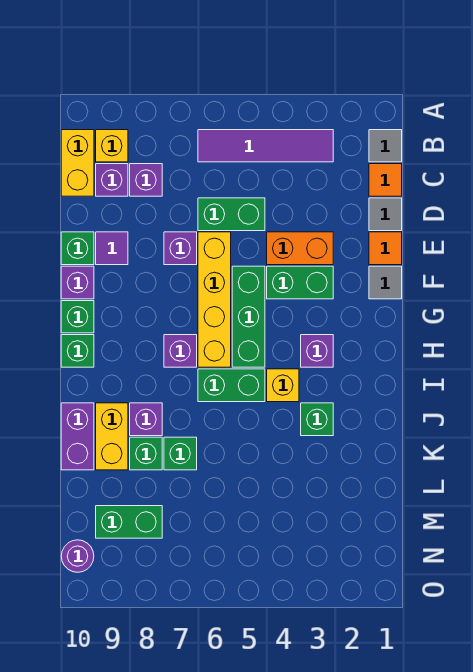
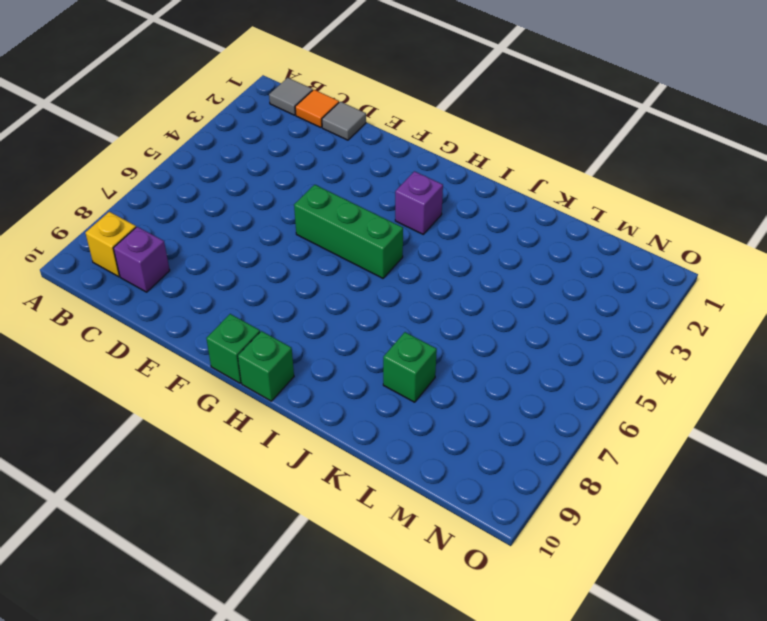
none -> purple 1x4 tile [198,130,333,162]
none -> yellow 1x2 brick [61,130,94,196]
none -> purple 1x1 brick [130,164,162,196]
none -> green 1x2 brick [198,198,265,231]

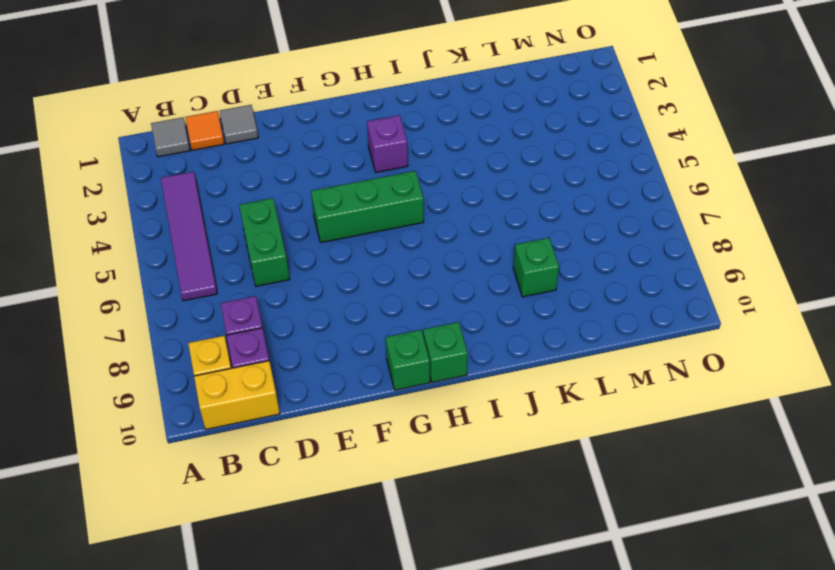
none -> orange 1x1 tile [369,232,402,265]
none -> orange 1x2 brick [267,232,333,265]
none -> yellow 1x4 brick [198,232,231,367]
none -> purple 1x1 brick [164,232,197,265]

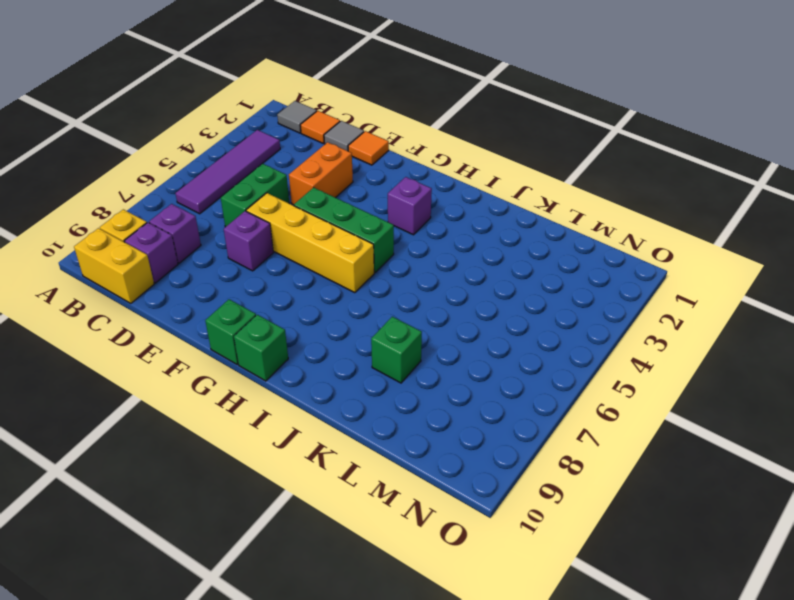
none -> purple 1x1 tile [96,232,128,265]
none -> green 1x1 brick [61,232,94,265]
none -> grey 1x1 tile [369,266,402,299]
none -> green 1x2 brick [267,266,333,299]

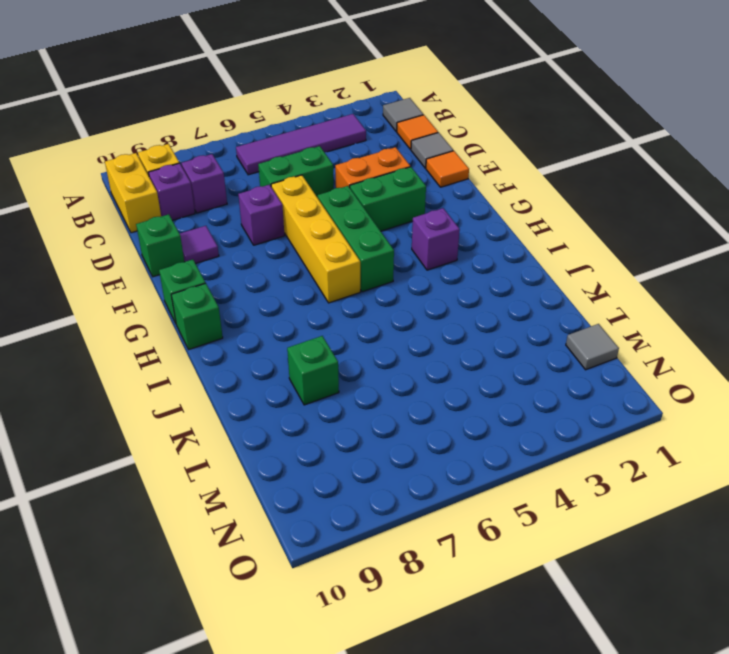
grey 1x1 tile [566,324,619,370] -> grey 1x1 tile moved to [369,266,402,299]
none -> purple 1x1 brick [61,266,94,299]
none -> purple 1x1 brick [164,335,197,367]
none -> yellow 1x1 brick [267,369,299,402]
none -> green 1x2 brick [198,369,265,402]

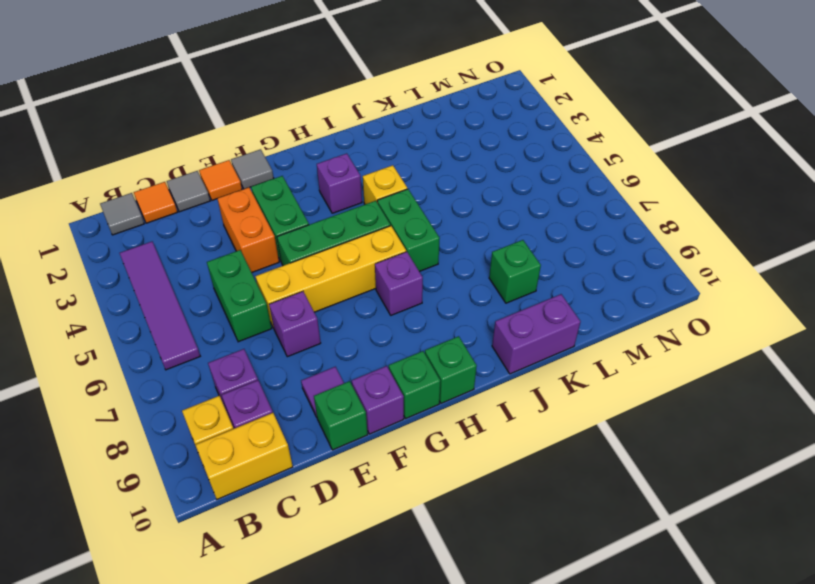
none -> green 1x1 brick [301,403,333,436]
none -> purple 1x1 brick [130,403,162,436]
none -> yellow 1x2 brick [96,403,128,470]
none -> green 1x1 brick [164,437,197,470]

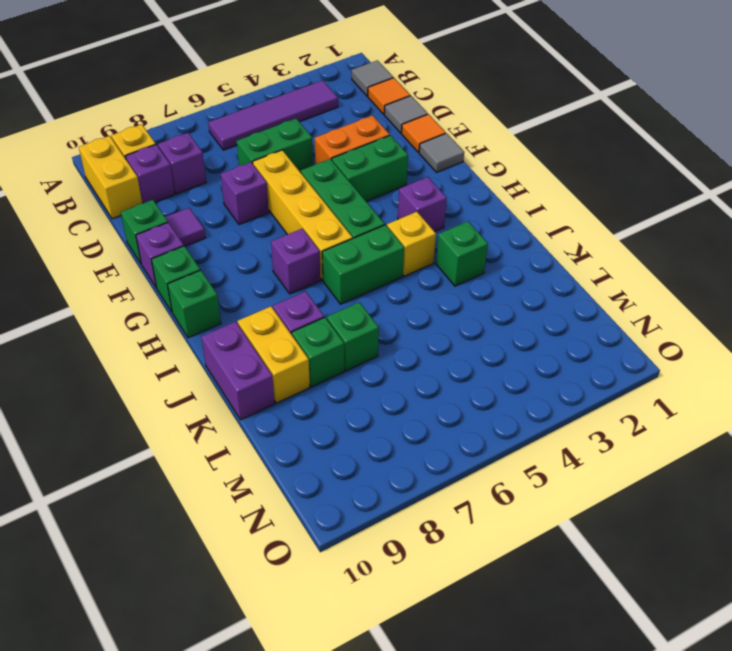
none -> green 1x2 brick [96,506,162,538]
none -> purple 1x1 round brick [61,540,94,572]

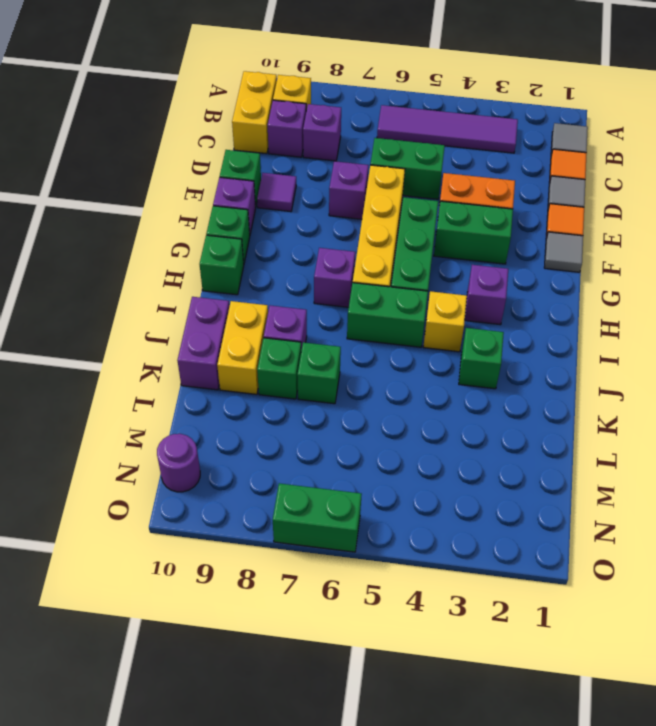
green 1x2 brick [273,483,362,552] -> green 1x2 brick moved to [96,506,162,538]

